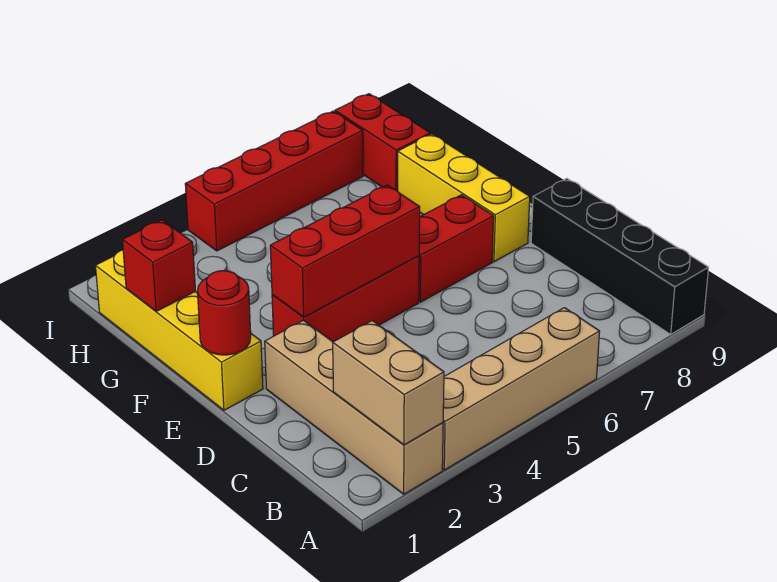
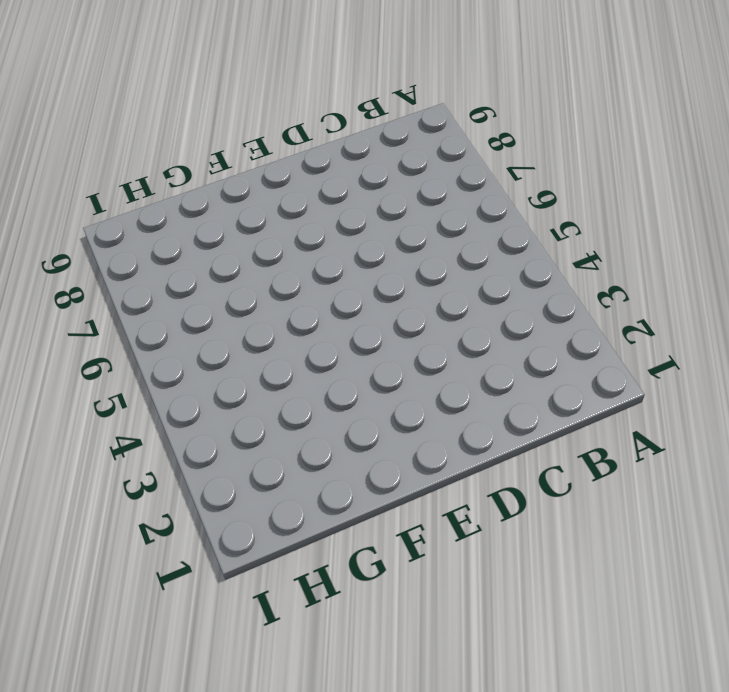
none -> tan 1x4 brick [265,320,443,494]
none -> tan 1x4 brick [442,308,600,470]
none -> black 1x4 brick [531,178,709,334]

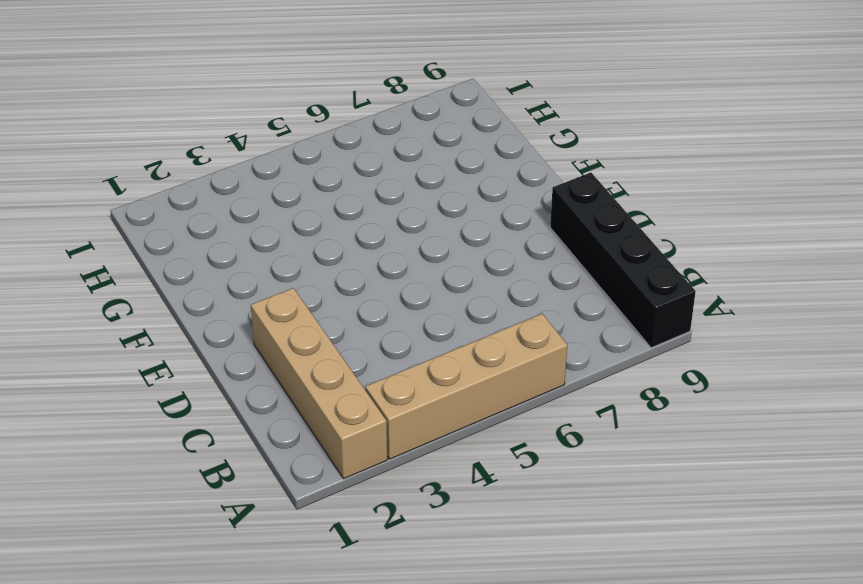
none -> yellow 1x4 brick [96,250,263,410]
none -> red 1x3 brick [272,256,419,342]
none -> red 1x2 brick [419,195,494,302]

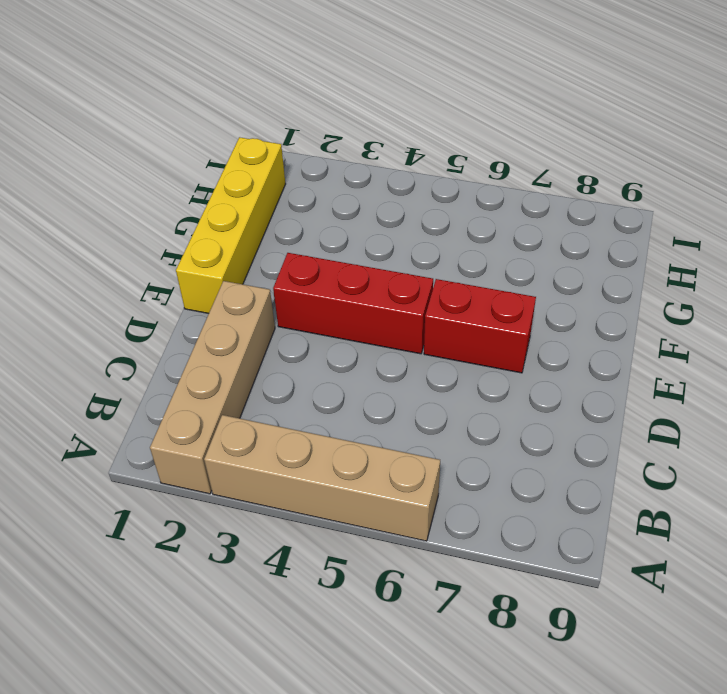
none -> black 1x4 brick [531,178,709,334]
none -> yellow 1x3 brick [398,134,530,262]
none -> red 1x2 brick [335,94,430,191]

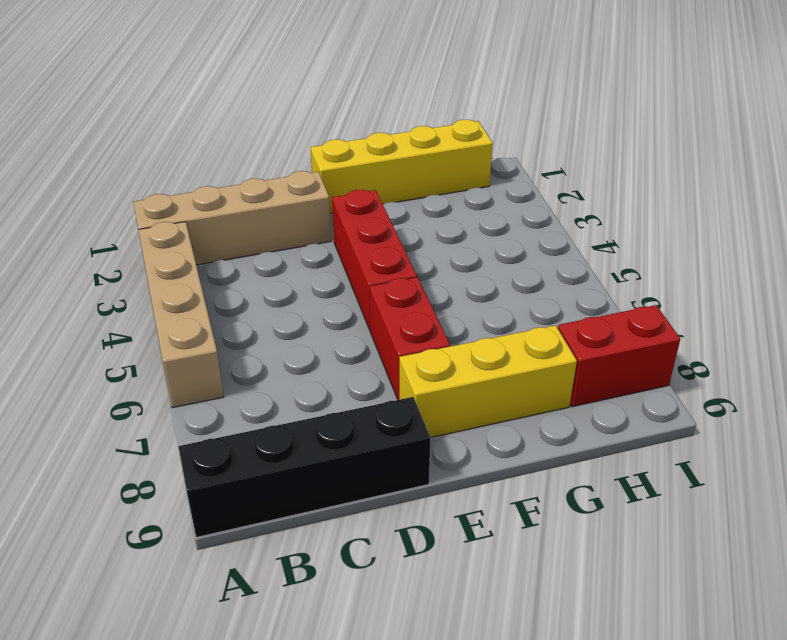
none -> red 1x4 brick [185,111,363,251]
none -> tan 1x2 brick [333,321,444,445]
none -> red 1x1 round brick [197,271,251,355]

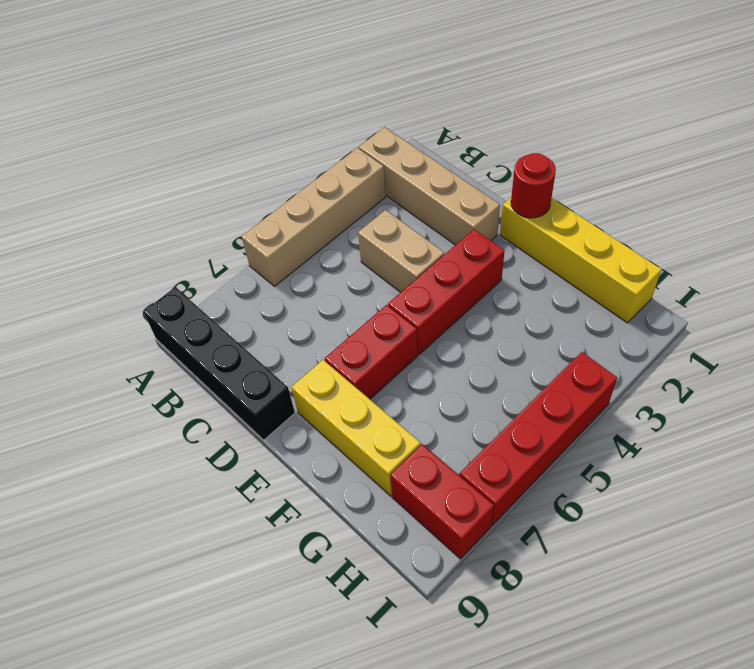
tan 1x2 brick [358,210,444,292] -> tan 1x2 brick moved to [333,321,444,445]
none -> red 1x3 brick [270,185,420,317]
none -> red 1x1 brick [122,220,195,311]

